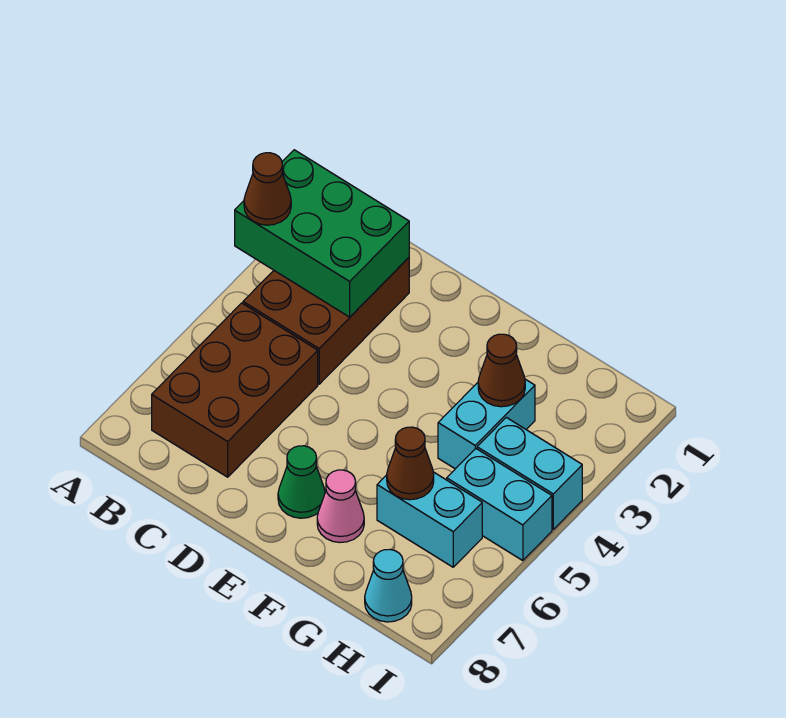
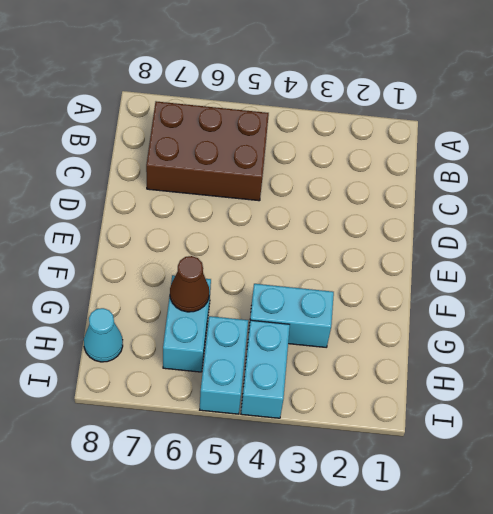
none -> brown 2x3 brick [243,258,409,384]
none -> green 1x1 cone [278,446,325,518]
none -> pink 1x1 cone [317,470,364,542]

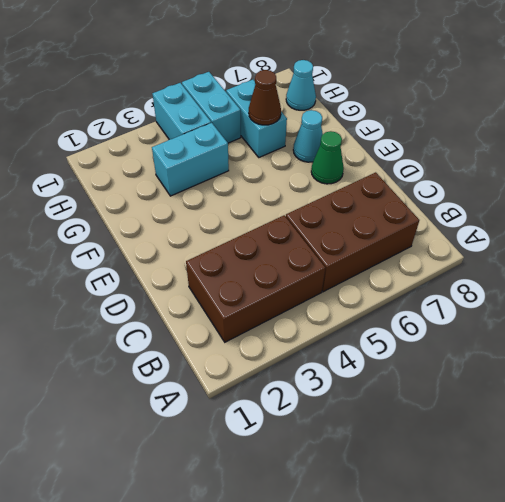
cyan 1x1 cone [293,110,323,162] -> pink 1x1 cone [317,470,364,542]
none -> green 2x3 brick [235,150,409,317]
none -> brown 1x1 cone [478,334,525,407]
none -> brown 1x1 cone [244,153,291,225]

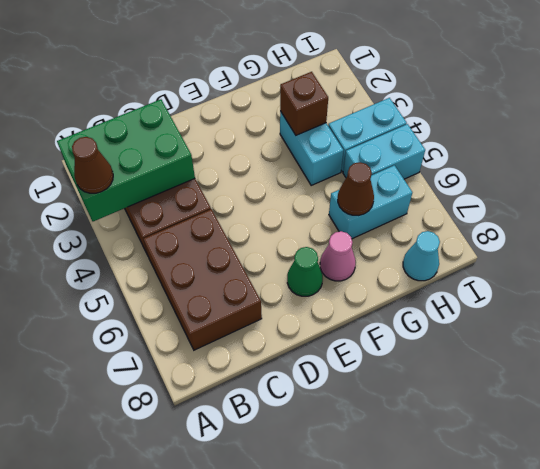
brown 1x1 brick [280,72,328,135] -> brown 1x1 cone [478,334,525,407]

